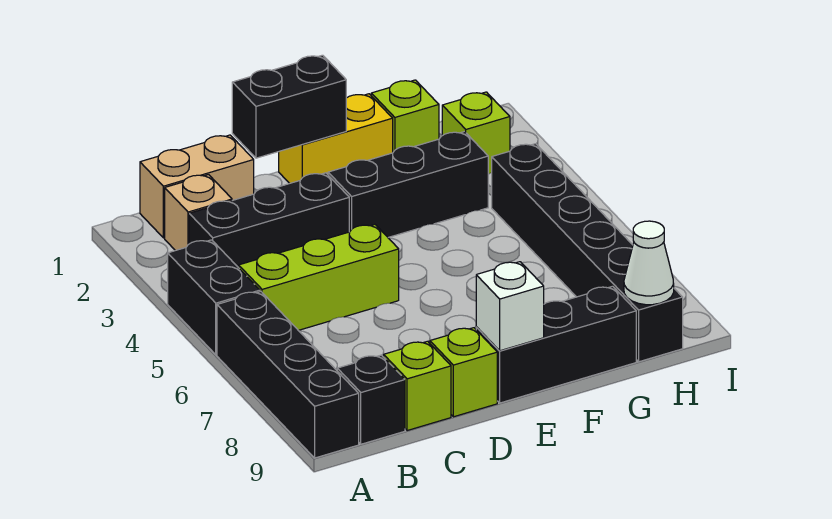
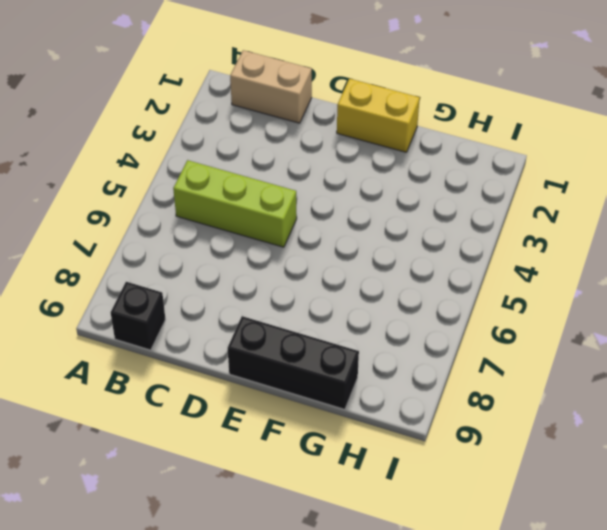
none -> black 1x2 brick [168,240,260,355]
none -> black 1x4 brick [217,292,359,458]
none -> tan 1x1 brick [165,175,232,251]

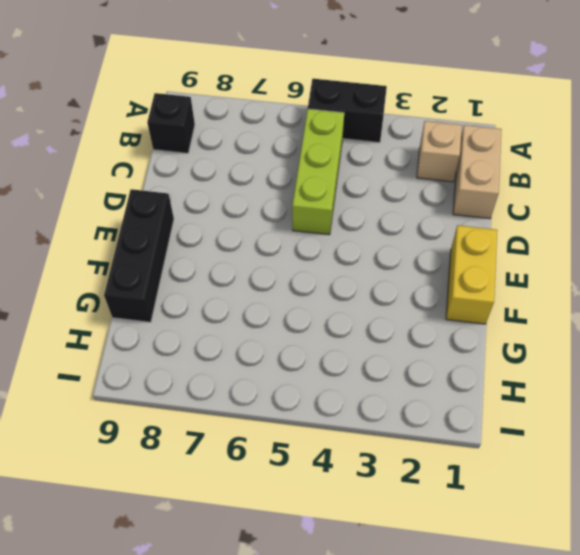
none -> black 1x4 brick [217,292,359,458]
none -> black 1x3 brick [189,173,349,268]
none -> lime 1x1 brick [384,341,451,431]

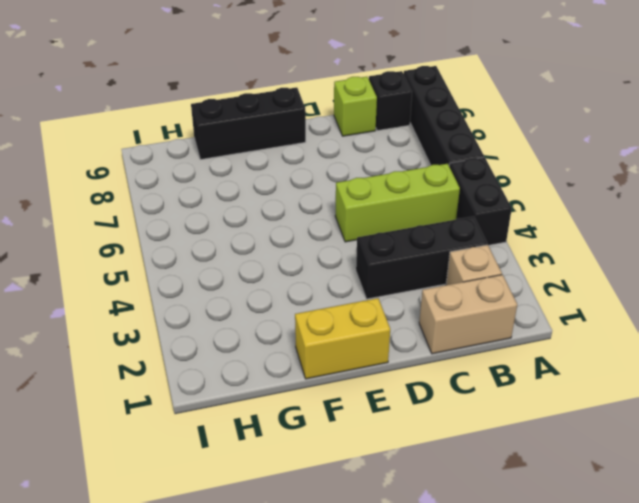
none -> lime 1x1 brick [430,328,497,417]
none -> black 1x3 brick [328,132,488,237]
none -> lime 1x1 brick [371,80,439,152]

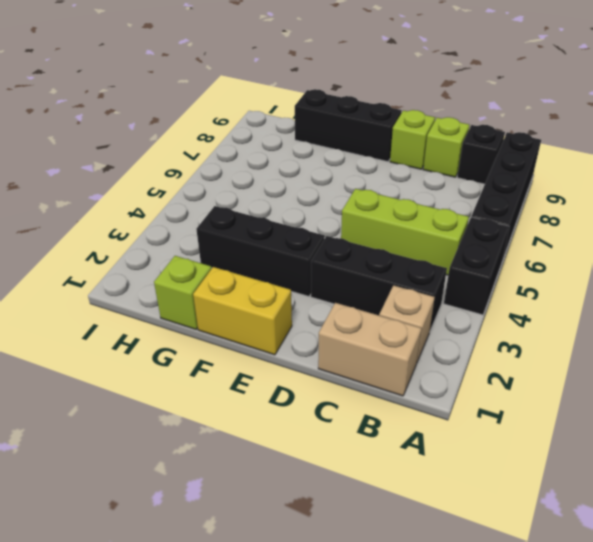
none -> lime 1x1 brick [442,92,510,174]
none -> black 1x6 brick [492,144,683,362]
none -> black 1x2 brick [232,55,346,158]

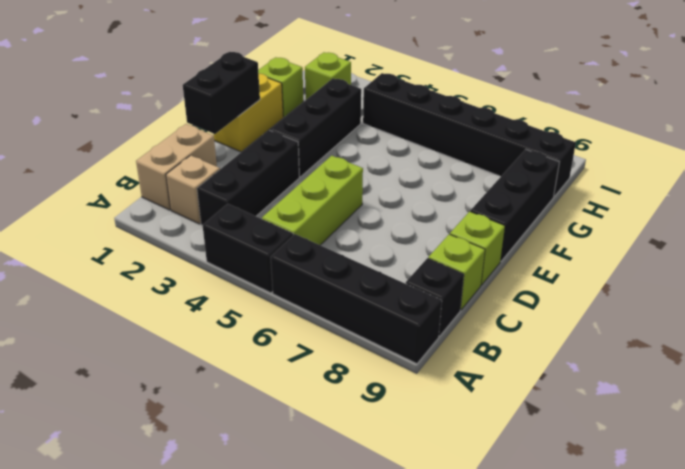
none -> white 1x1 brick [476,262,544,351]
none -> white 1x1 cone [624,221,674,305]

